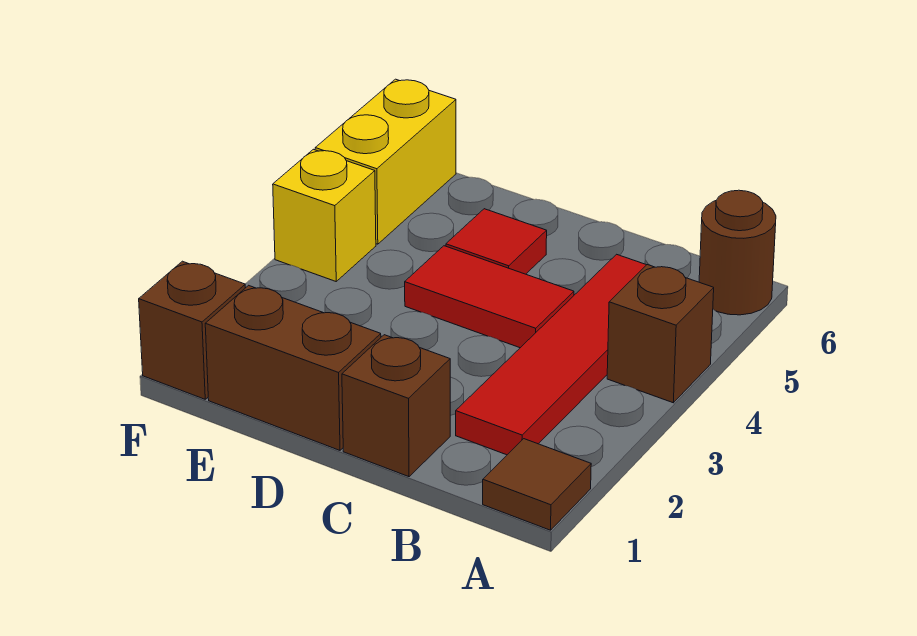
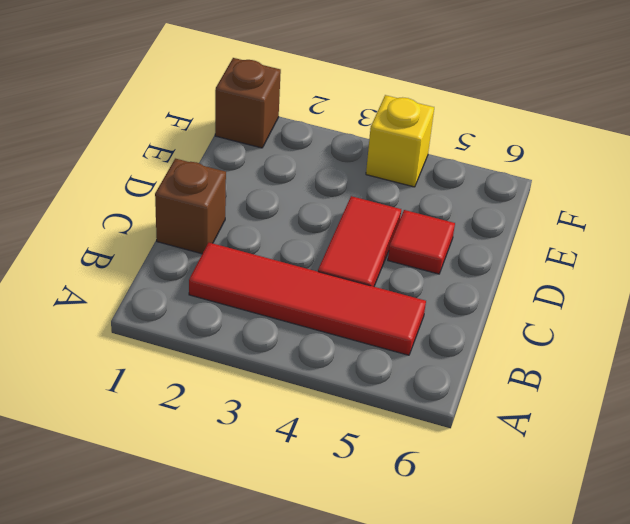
none -> brown 1x1 tile [483,439,591,530]
none -> brown 1x1 brick [607,265,714,403]

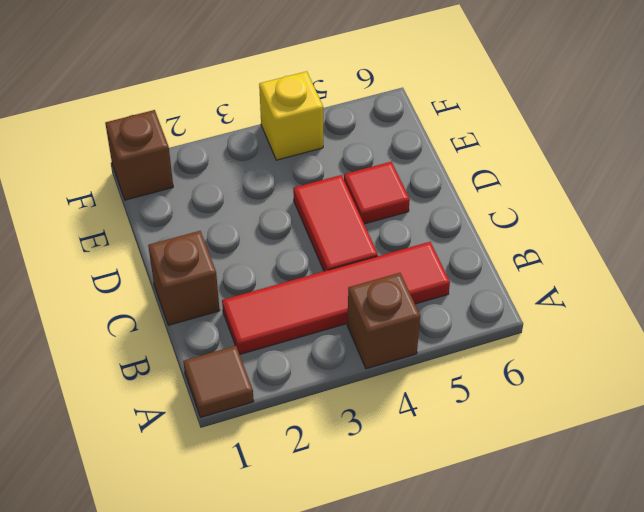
none -> brown 1x1 round brick [699,190,776,315]
none -> brown 1x2 brick [205,285,381,450]

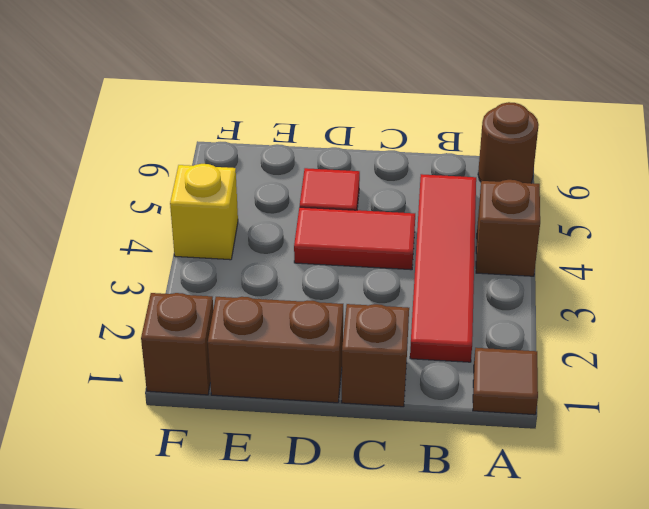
none -> yellow 1x2 brick [315,79,456,244]

